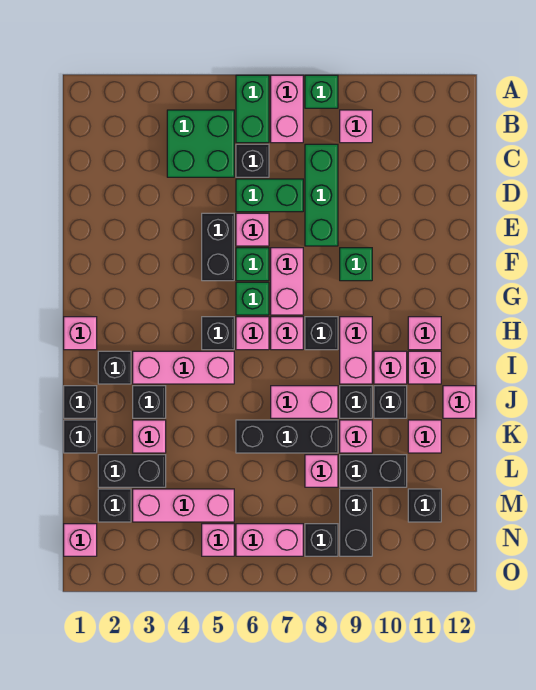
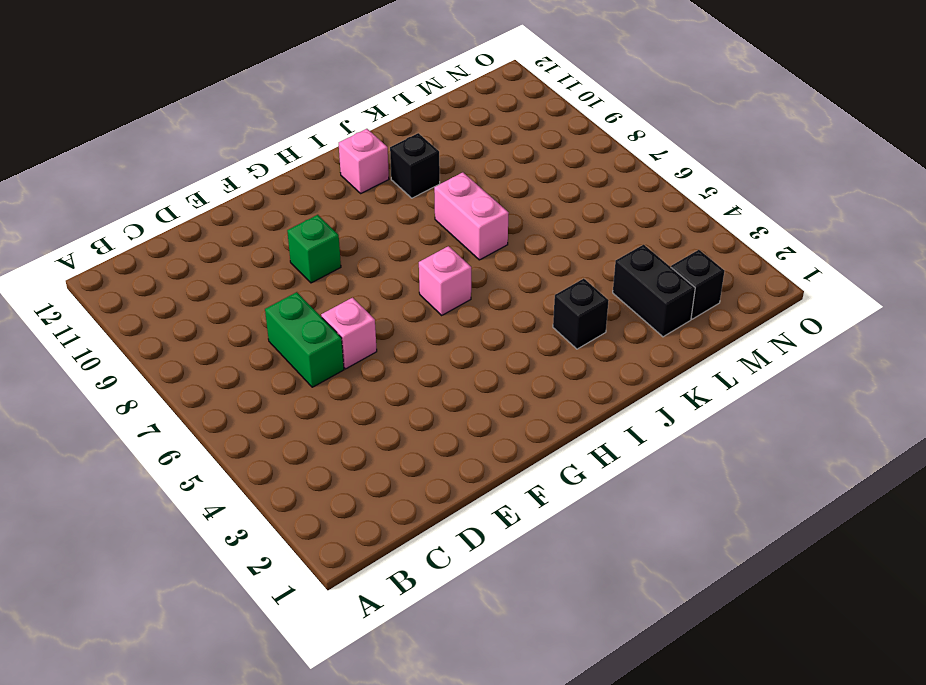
none -> green 1x2 brick [236,75,269,143]
none -> pink 1x2 brick [271,75,303,143]
none -> green 1x1 brick [305,75,338,108]
none -> green 2x2 brick [167,110,234,177]

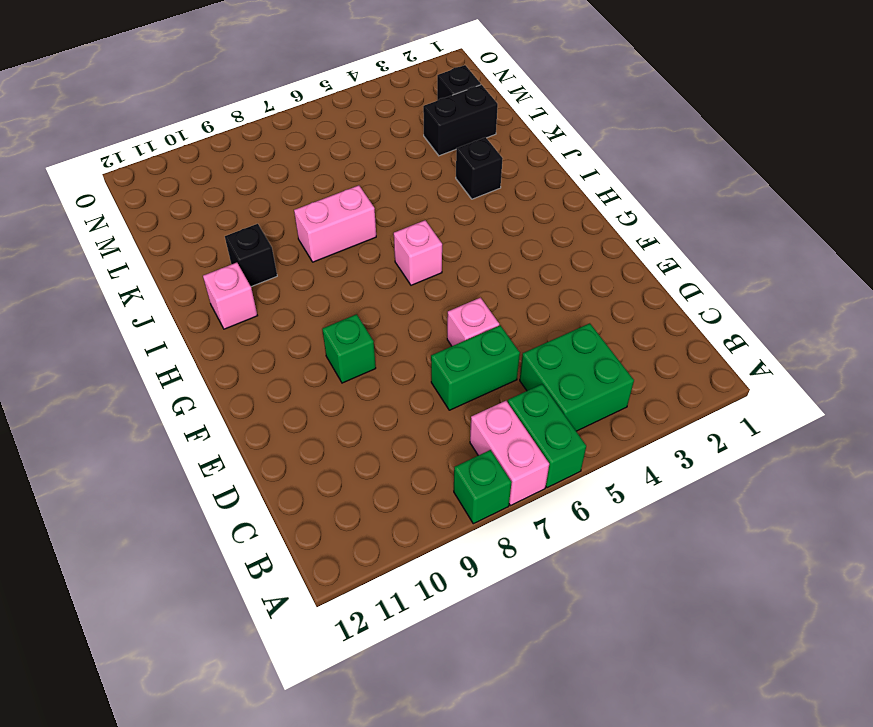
none -> pink 1x1 brick [340,110,372,143]
none -> black 1x1 brick [236,144,269,177]
none -> green 1x3 brick [305,144,338,246]
none -> black 1x2 brick [202,213,234,281]

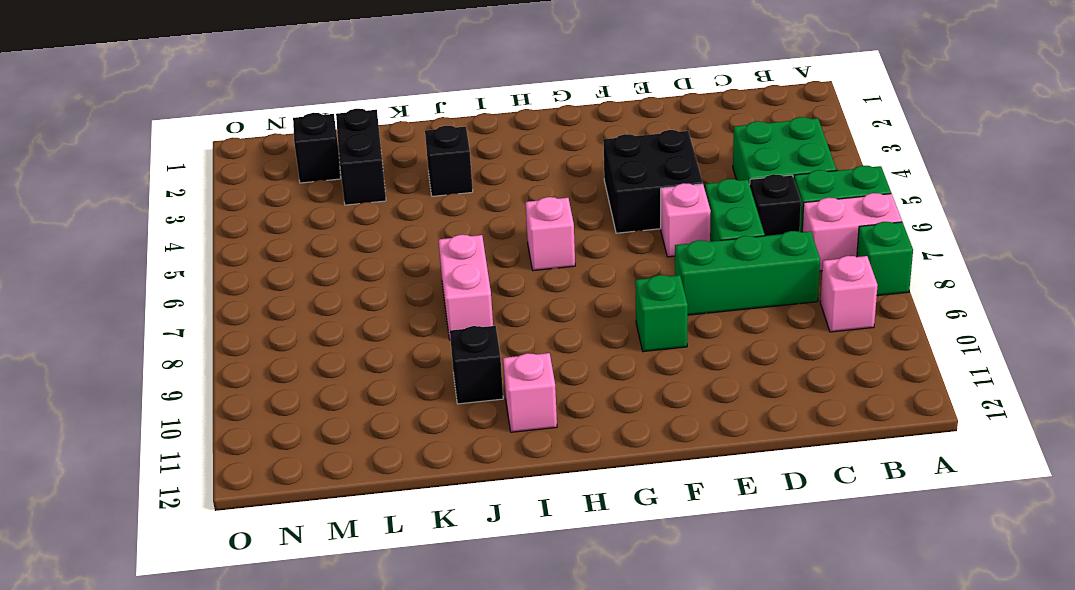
black 2x2 brick [603,130,703,233] -> black 1x2 brick [202,213,234,281]
none -> green 1x1 brick [236,248,269,281]
none -> pink 1x2 brick [271,248,303,315]
none -> green 1x1 brick [236,282,269,315]
none -> pink 1x1 brick [64,317,97,350]

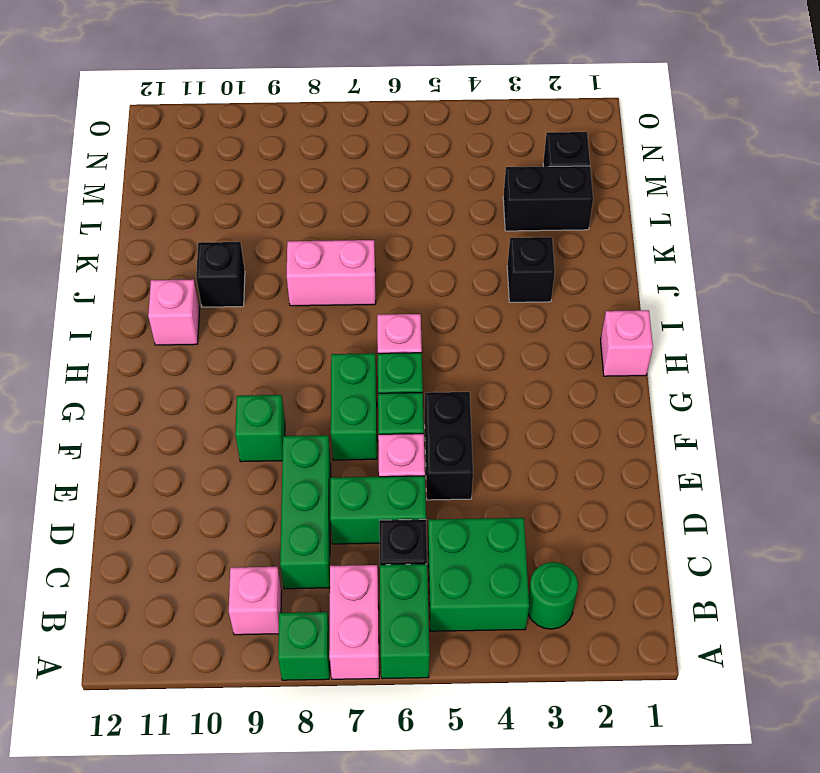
green 1x1 round brick [528,562,578,629] -> none
green 1x2 brick [331,353,377,460] -> pink 1x2 brick [271,248,303,315]
none -> black 1x1 brick [202,317,234,350]
none -> pink 1x1 brick [271,317,303,350]
none -> black 1x1 brick [305,317,338,350]
none -> pink 1x2 brick [340,317,372,384]

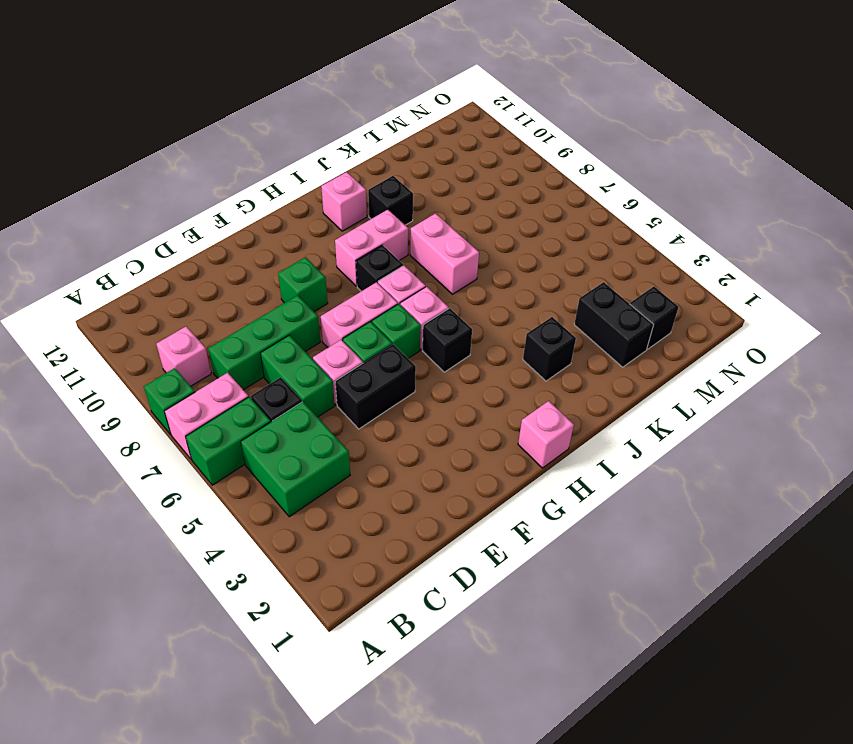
none -> pink 1x1 brick [408,317,441,350]
none -> black 1x1 brick [98,351,131,384]
none -> pink 1x3 brick [133,351,234,384]
none -> pink 1x1 brick [374,351,407,384]

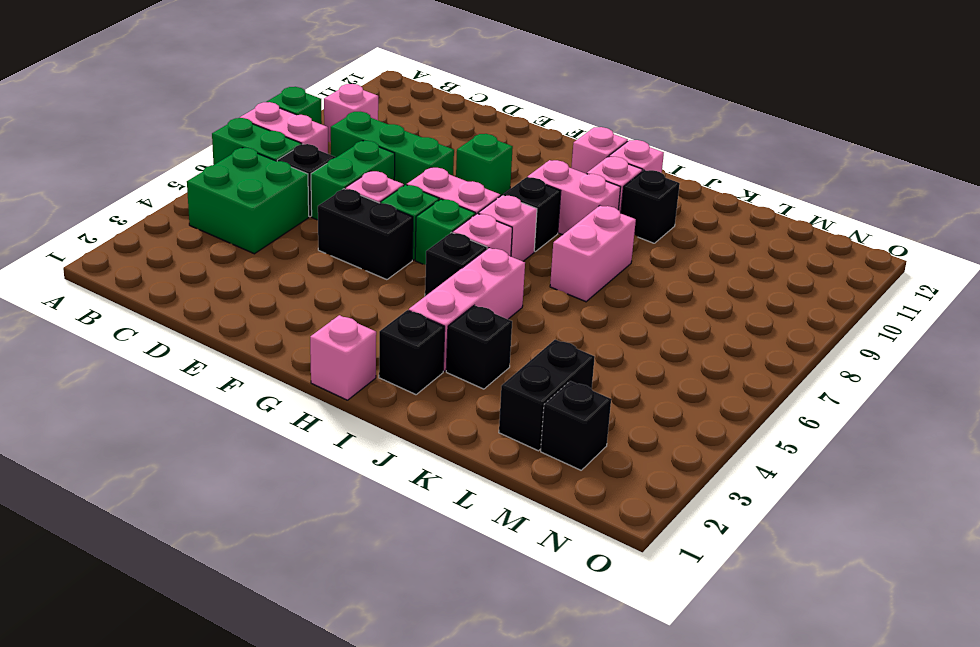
none -> black 1x1 brick [64,386,97,418]
none -> black 1x1 brick [340,386,372,418]
none -> pink 1x1 brick [443,386,476,418]
none -> black 1x1 brick [64,420,97,453]

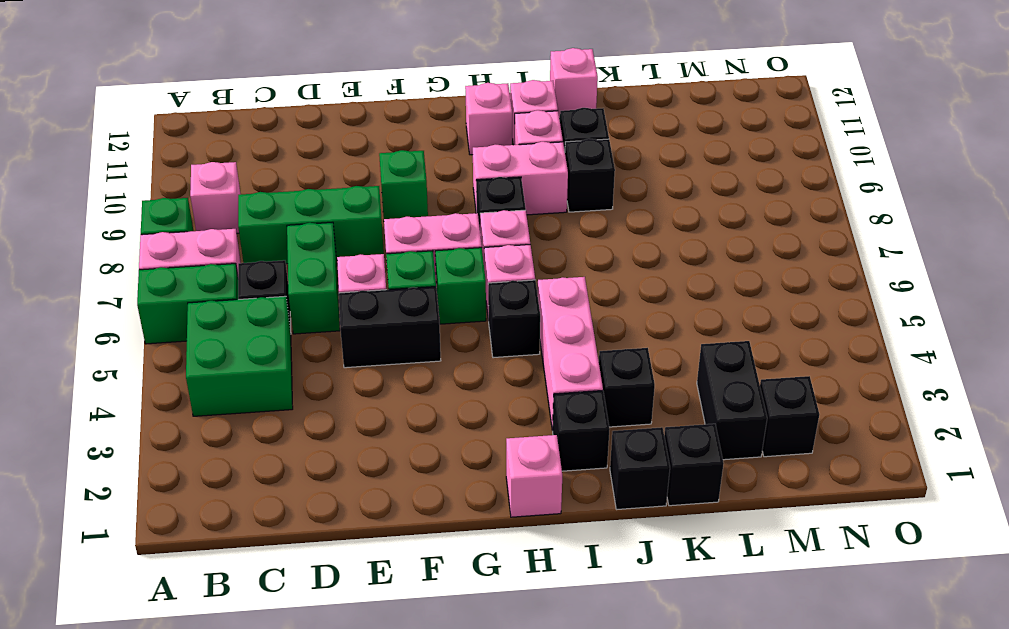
none -> pink 1x2 brick [271,386,338,418]
none -> pink 1x1 brick [133,420,166,453]
none -> black 1x3 brick [236,420,338,453]
none -> pink 1x1 brick [340,420,372,453]

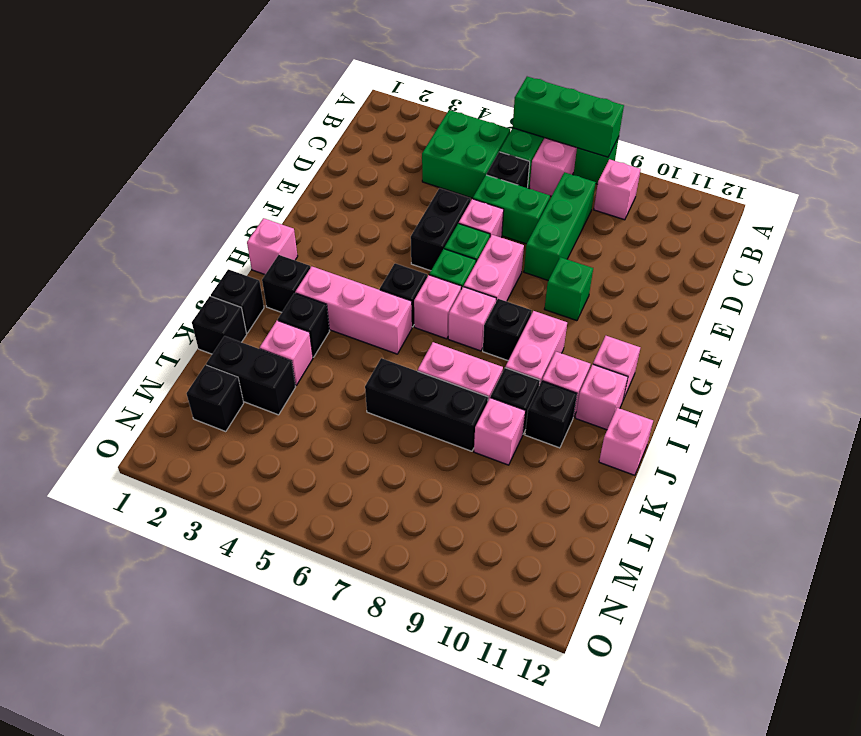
green 1x3 brick [513,77,624,157] -> none
none -> pink 1x1 brick [408,420,441,453]
none -> pink 1x1 brick [305,455,338,487]
none -> black 1x2 brick [340,455,407,487]
none -> pink 1x3 brick [133,489,234,522]

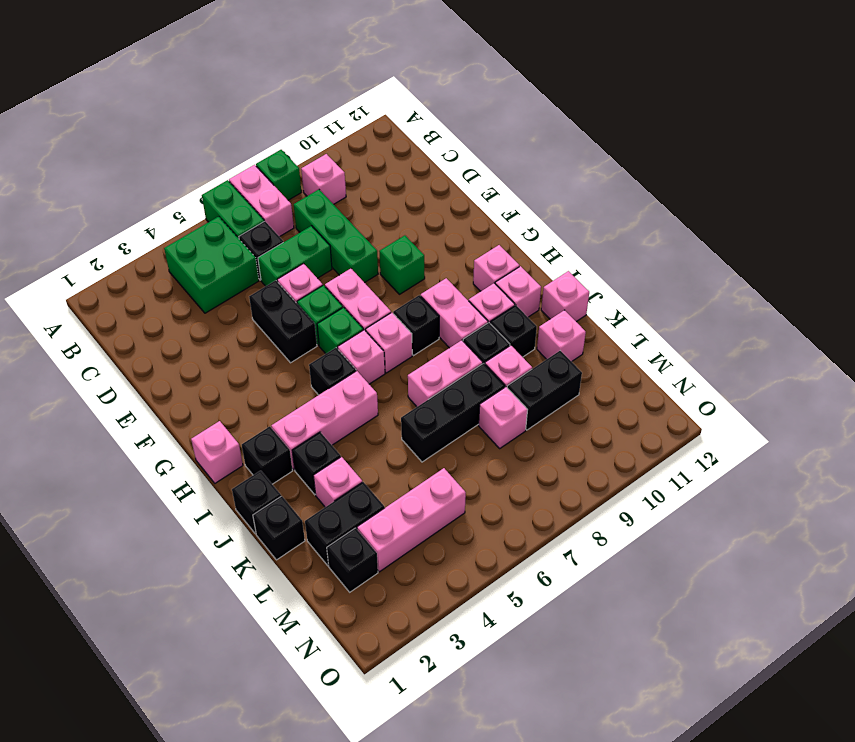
none -> black 1x2 brick [340,489,372,556]
none -> black 1x1 brick [408,489,441,522]
none -> pink 1x1 brick [64,524,97,556]
none -> pink 1x1 brick [202,524,234,556]

